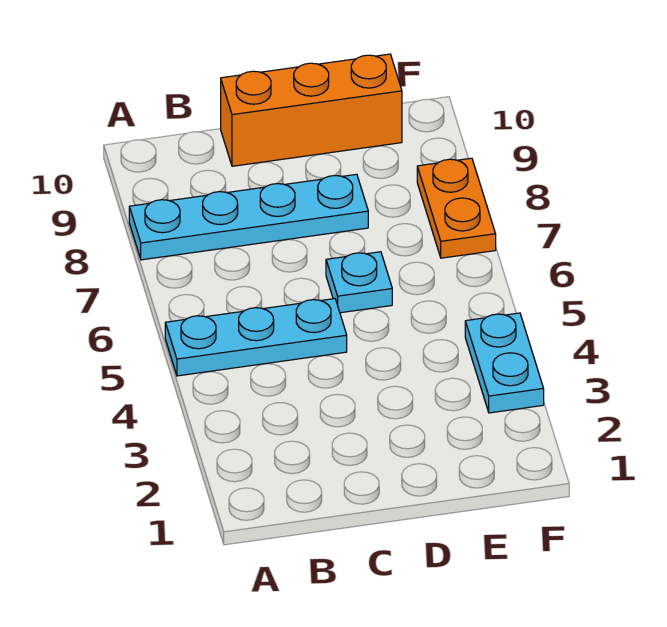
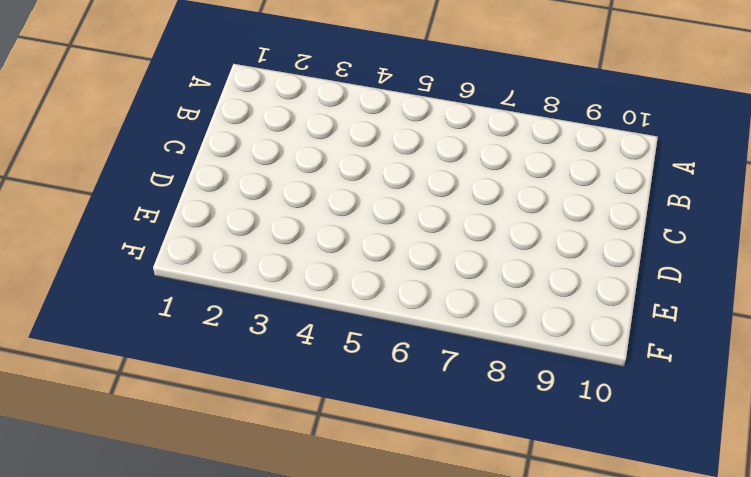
none -> cyan 1x3 plate [165,299,347,376]
none -> cyan 1x4 plate [129,174,368,260]

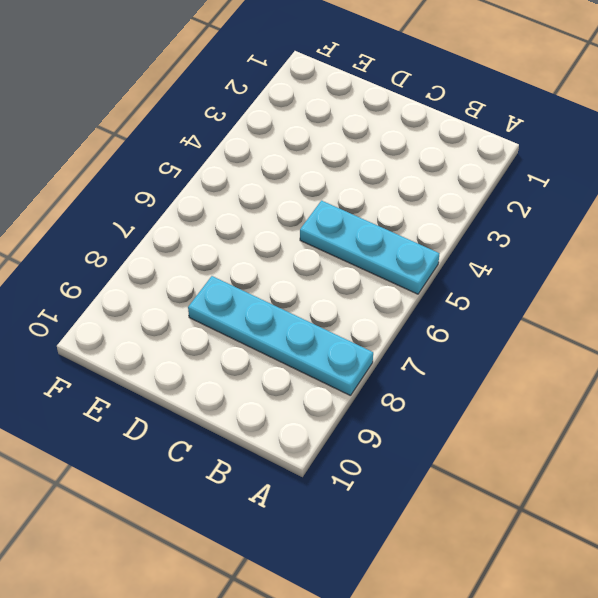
none -> orange 1x3 brick [221,54,402,166]
none -> cyan 1x1 plate [326,252,392,313]

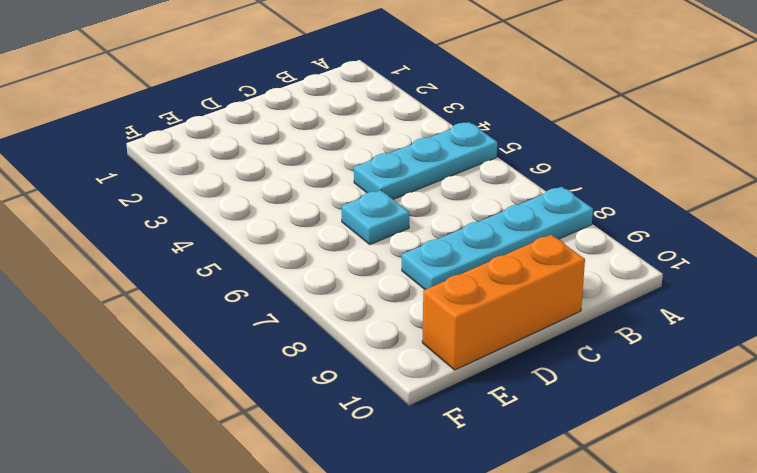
none -> cyan 1x2 plate [465,313,544,413]
none -> orange 1x2 plate [417,158,496,258]

